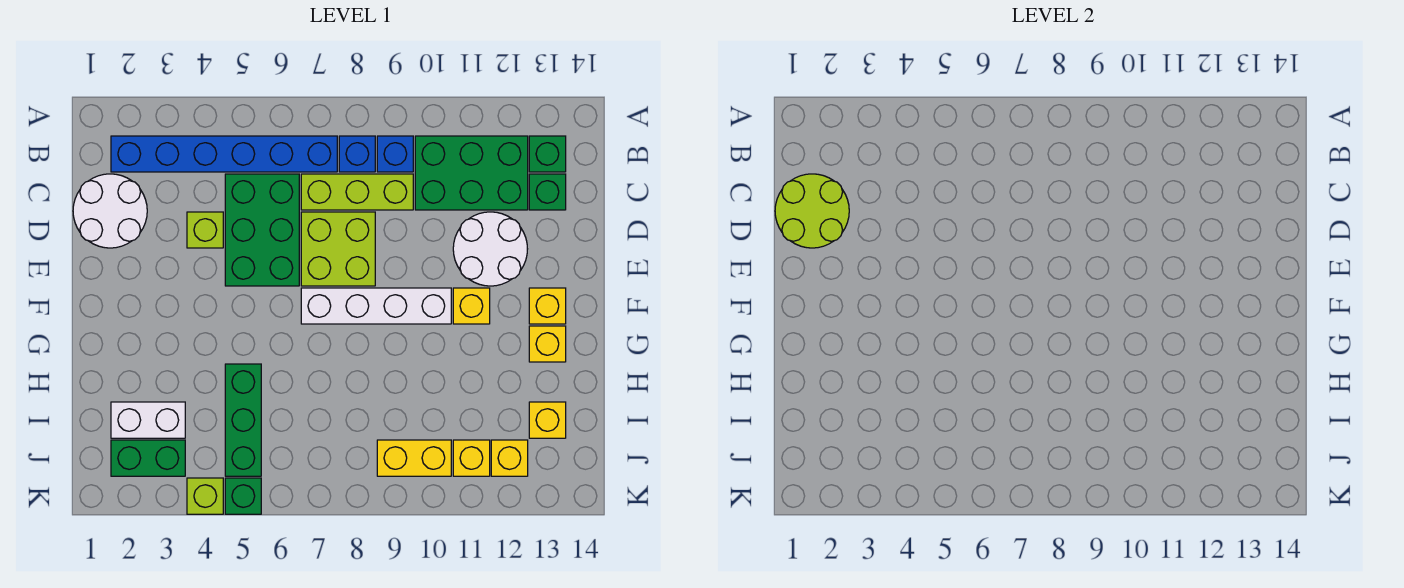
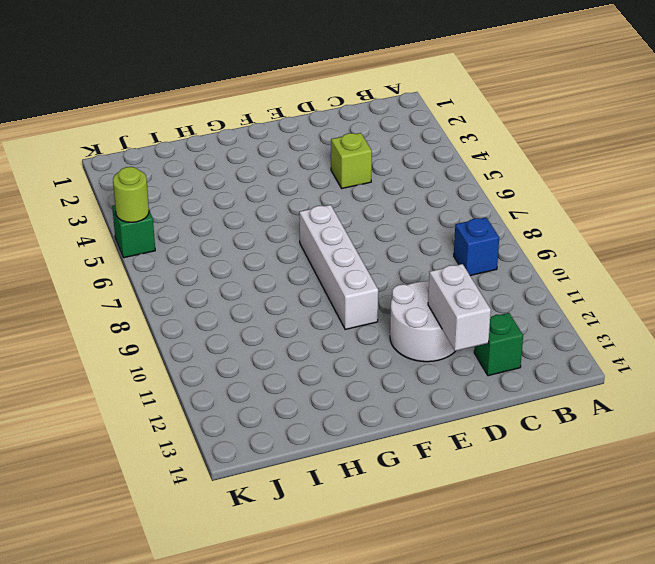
white 1x2 brick [428,264,491,351] -> white 1x2 brick moved to [111,402,185,438]
lime 1x1 round brick [113,167,149,222] -> none
none -> blue 1x6 brick [111,136,337,172]
none -> blue 1x1 brick [339,136,375,172]
none -> green 2x3 brick [415,136,528,210]

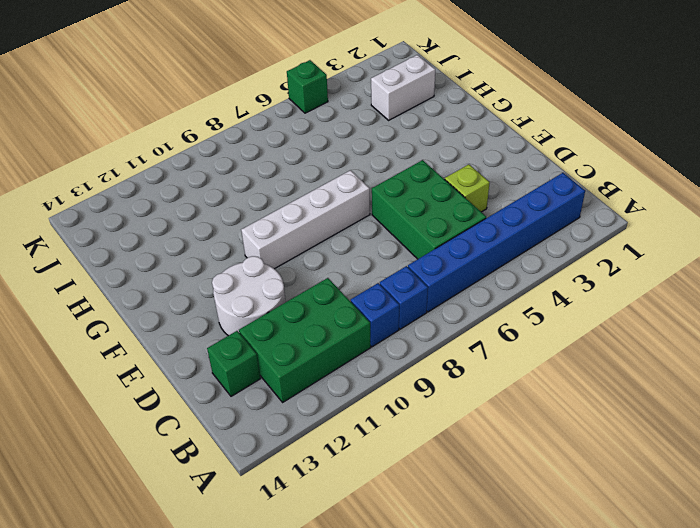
none -> green 1x1 brick [529,136,566,172]
none -> white 2x2 round brick [73,174,147,248]
none -> lime 1x3 brick [301,174,413,210]

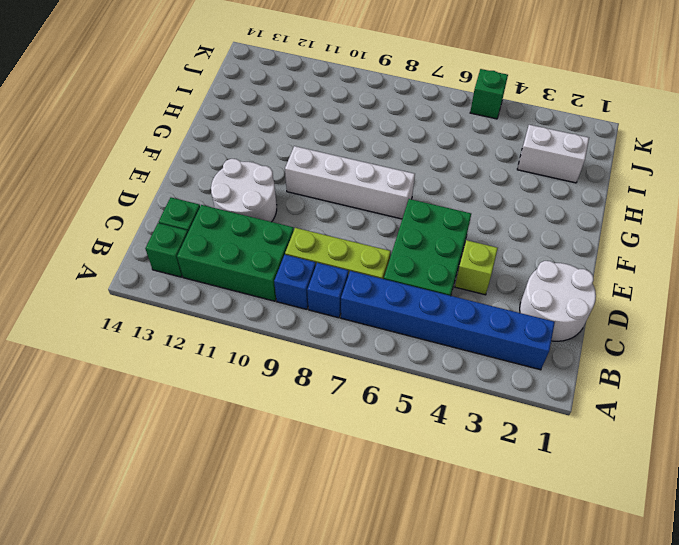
none -> lime 2x2 brick [301,212,375,286]
none -> yellow 1x1 brick [453,288,490,324]
none -> yellow 1x1 brick [529,288,566,324]

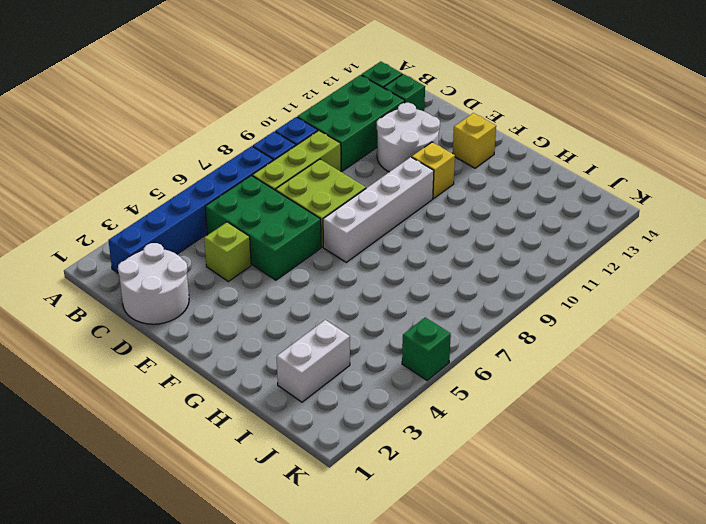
none -> yellow 1x1 brick [529,326,566,362]
none -> green 1x3 brick [225,364,261,476]
none -> yellow 1x1 brick [529,402,566,438]

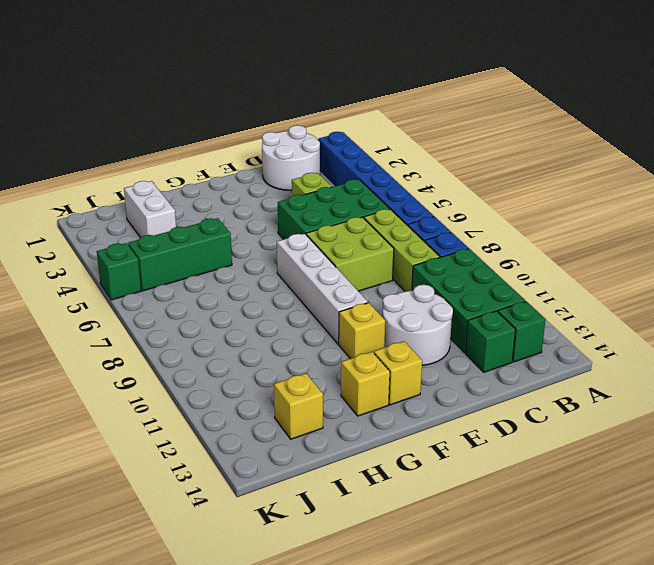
none -> green 1x2 brick [111,440,185,476]
none -> yellow 1x2 brick [377,440,451,476]
none -> yellow 1x1 brick [453,440,490,476]

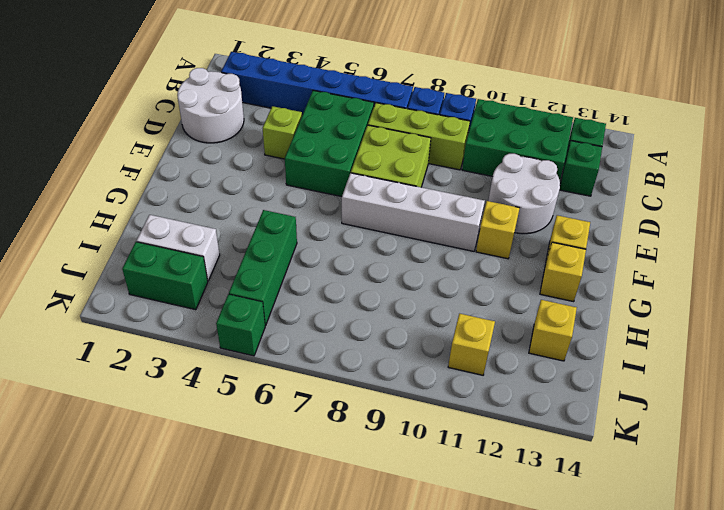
none -> yellow 1x2 brick [377,440,451,476]
none -> yellow 1x1 brick [491,440,528,476]
none -> lime 1x1 brick [187,478,223,514]

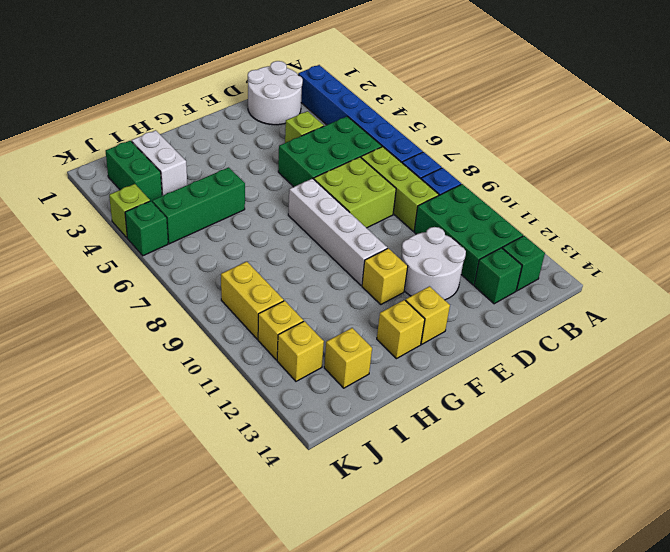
none -> lime 2x2 round brick [775,174,849,248]

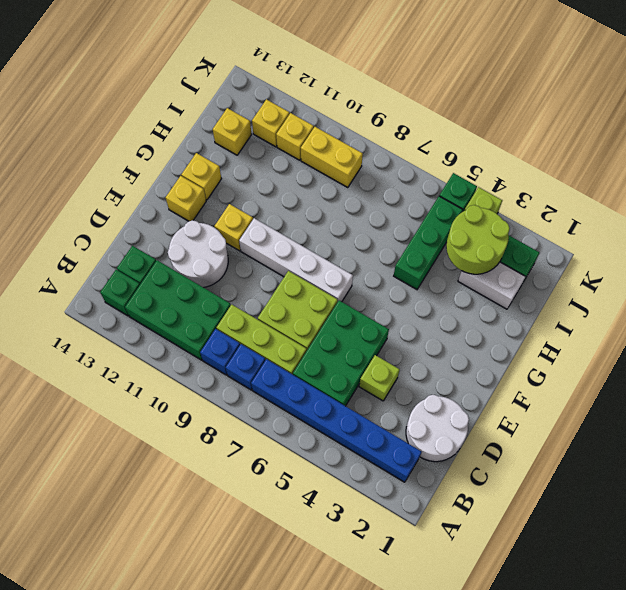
lime 2x2 round brick [446,205,510,274] -> lime 2x2 round brick moved to [775,174,849,248]

